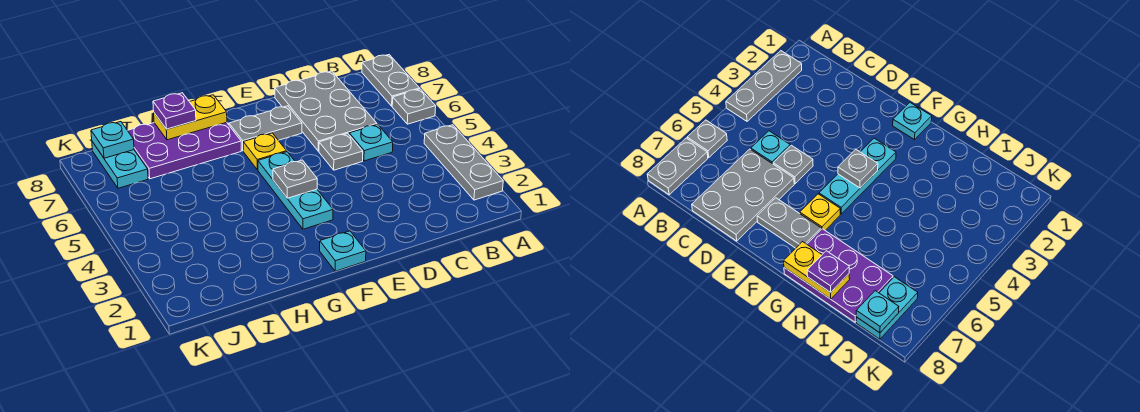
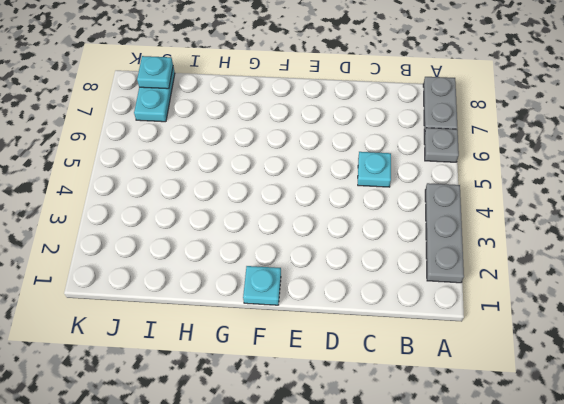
none -> grey 2x3 plate [275,71,377,151]
none -> grey 1x1 plate [319,133,363,170]
none -> grey 1x2 plate [229,106,302,151]

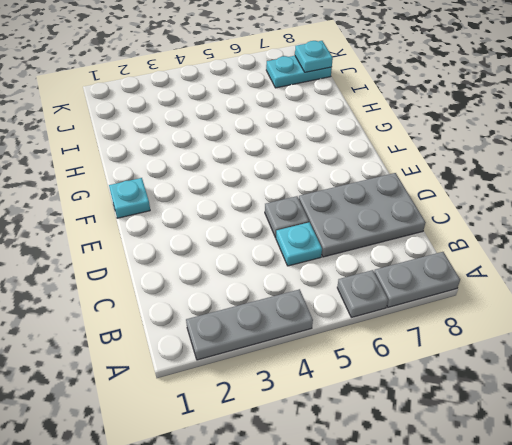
none -> grey 1x2 plate [229,106,302,151]
none -> cyan 1x3 plate [258,152,333,229]
none -> yellow 1x1 plate [243,133,287,170]

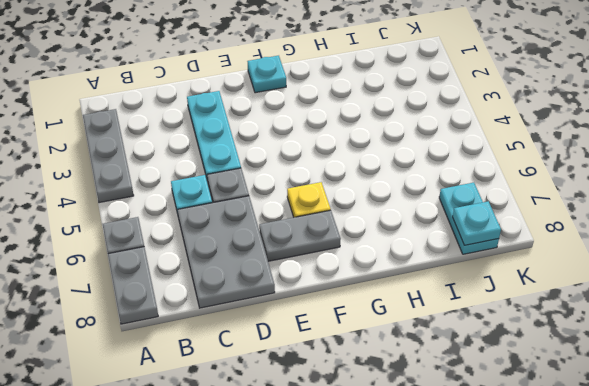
cyan 1x3 plate [187,91,241,180] -> cyan 1x3 plate moved to [258,152,333,229]
none -> purple 2x3 plate [128,122,241,179]
none -> grey 1x1 plate [273,160,317,198]
none -> yellow 1x2 plate [154,95,227,140]

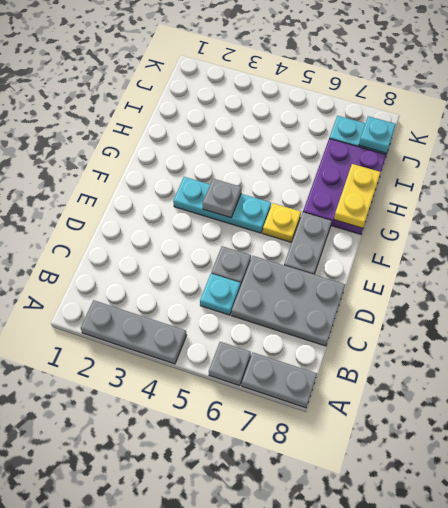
none -> cyan 1x1 plate [320,231,366,271]
none -> purple 1x1 plate [153,93,196,129]

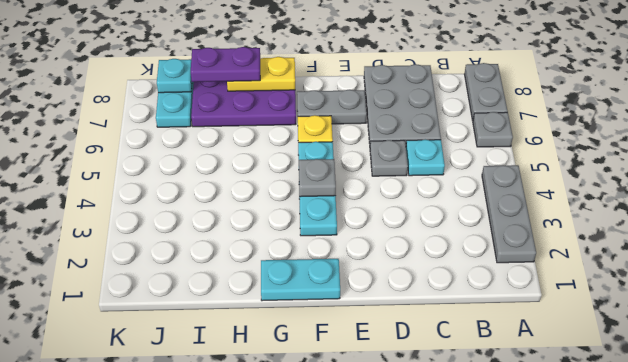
cyan 1x2 plate [261,259,340,301] -> cyan 1x1 plate [320,231,366,271]
purple 1x2 plate [191,47,260,82] -> purple 1x1 plate [153,93,196,129]

